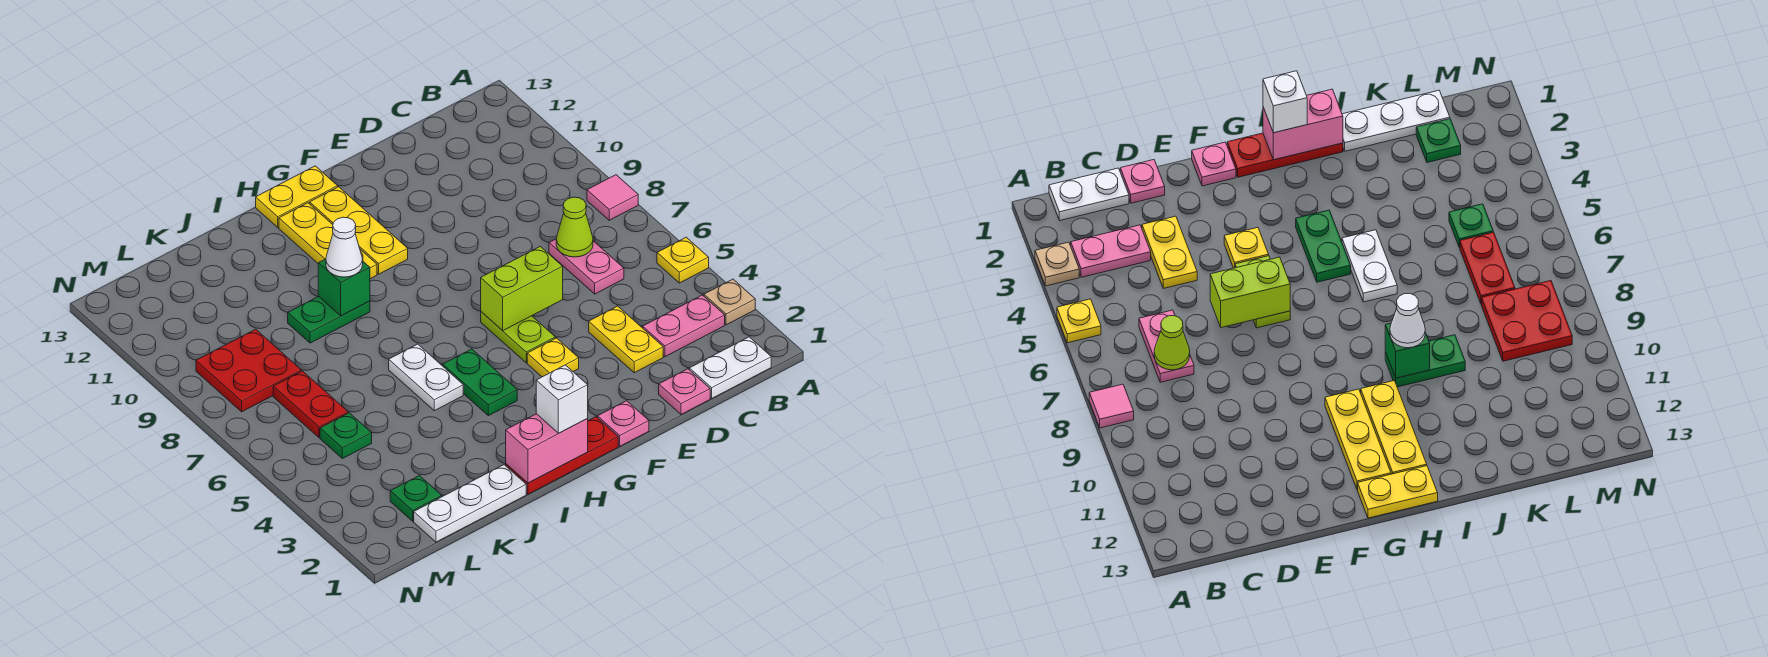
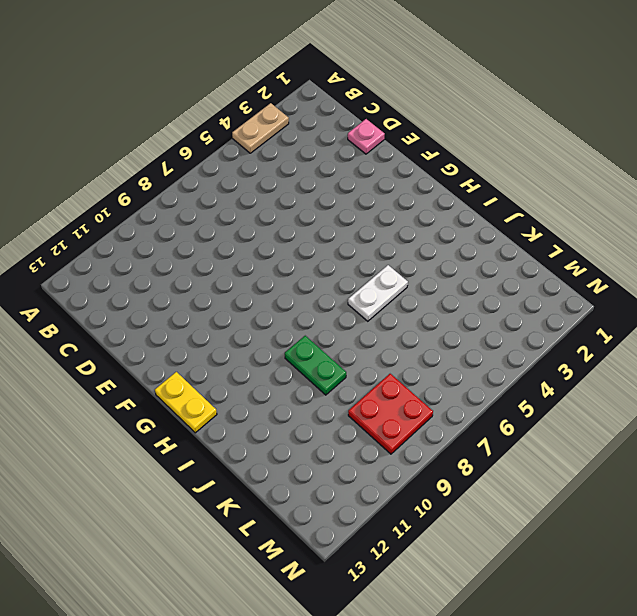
tan 1x2 plate [232,103,289,153] -> tan 1x1 plate [704,279,755,325]
none -> yellow 1x1 plate [657,237,709,283]
none -> pink 1x1 tile [587,175,638,220]
none -> white 1x2 plate [689,337,771,398]

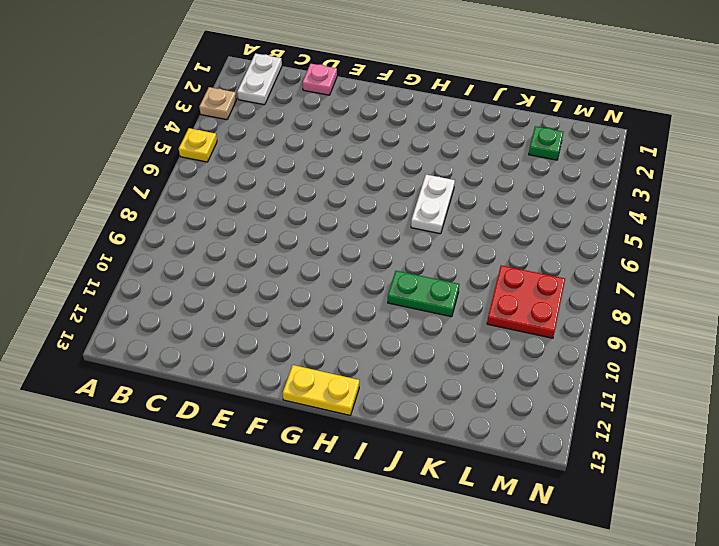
white 1x2 plate [237,53,282,105] -> white 1x2 plate turned to [689,337,771,398]
none -> pink 1x1 tile [587,175,638,220]
none -> pink 1x2 plate [643,295,725,357]
none -> pink 1x2 plate [549,239,624,294]

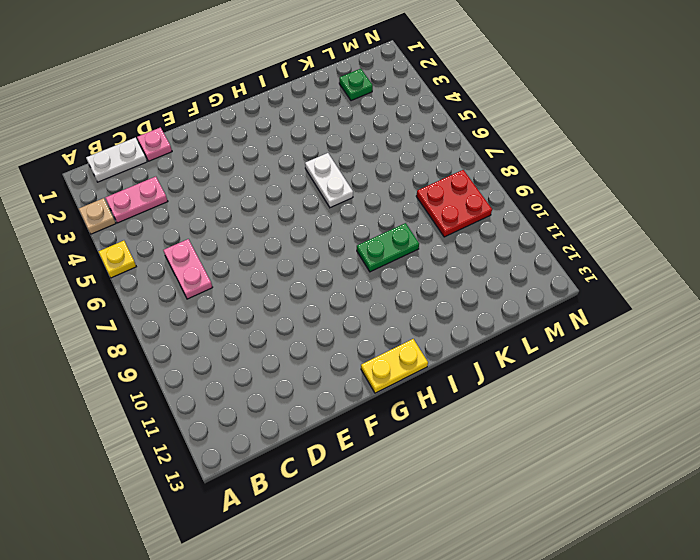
none -> pink 1x1 tile [587,175,638,220]
none -> yellow 1x2 plate [589,306,663,373]
none -> pink 1x1 plate [597,401,649,446]

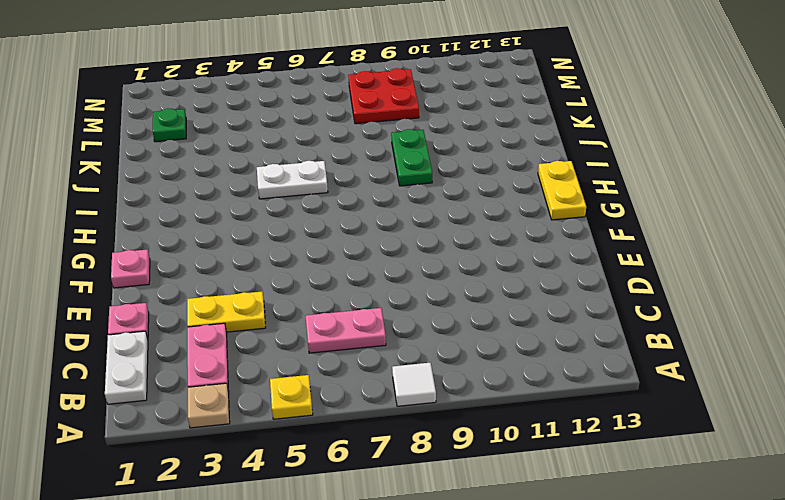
white 1x1 tile [392,363,436,406] -> pink 1x1 tile [587,175,638,220]
none -> yellow 1x1 plate [527,338,579,377]
none -> lime 1x2 plate [481,312,555,363]
none -> red 1x3 plate [506,417,618,494]

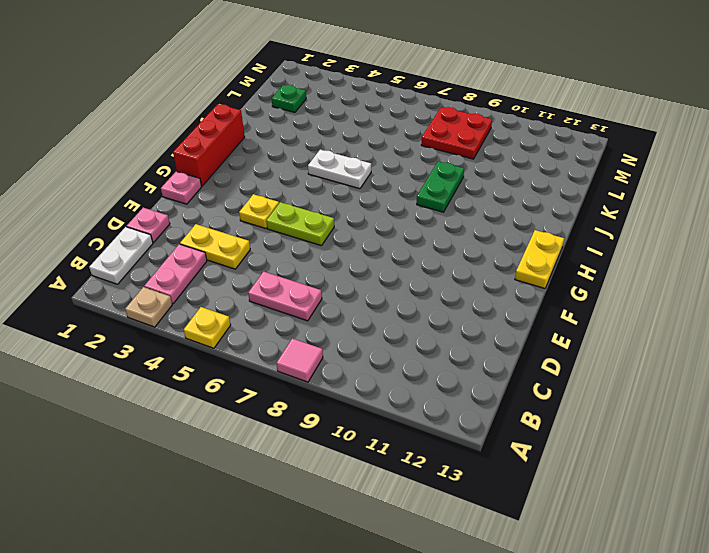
red 1x3 brick [173,104,245,186] -> red 1x3 plate [506,417,618,494]
none -> yellow 1x3 plate [310,187,408,274]
none -> green 1x2 plate [443,349,517,416]
none -> yellow 1x3 plate [279,203,377,279]

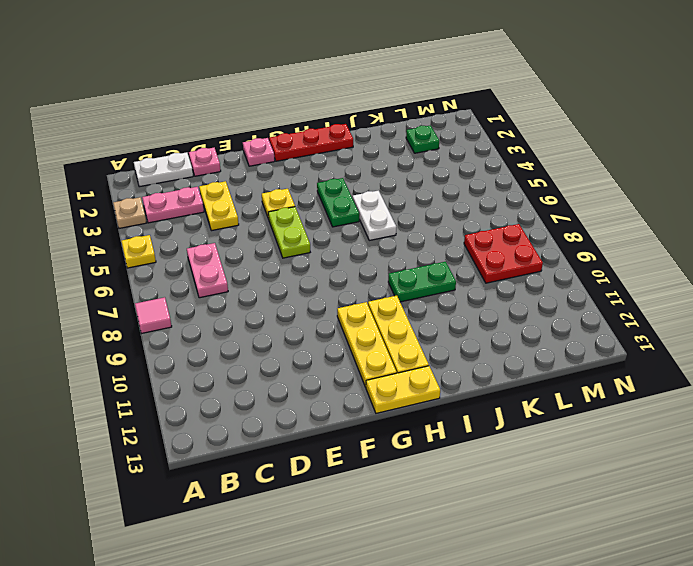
none -> white 1x3 plate [414,465,526,542]
none -> green 1x1 plate [320,413,372,459]
none -> red 1x2 plate [273,371,348,438]

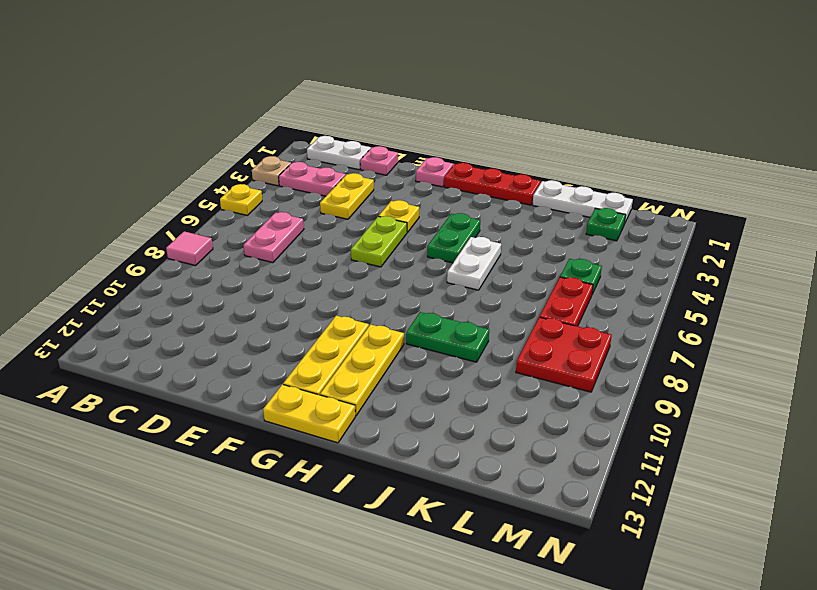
none -> lime 1x1 cone [556,197,593,257]
none -> lime 1x2 brick [481,246,563,331]
none -> pink 1x2 brick [506,414,588,483]

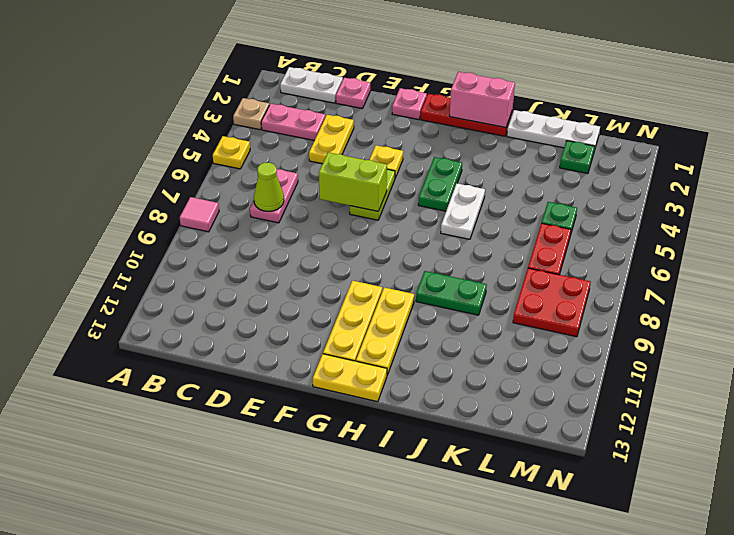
none -> green 1x1 brick [318,259,370,316]
none -> white 1x1 brick [536,365,588,433]
none -> white 1x1 cone [326,217,363,277]

